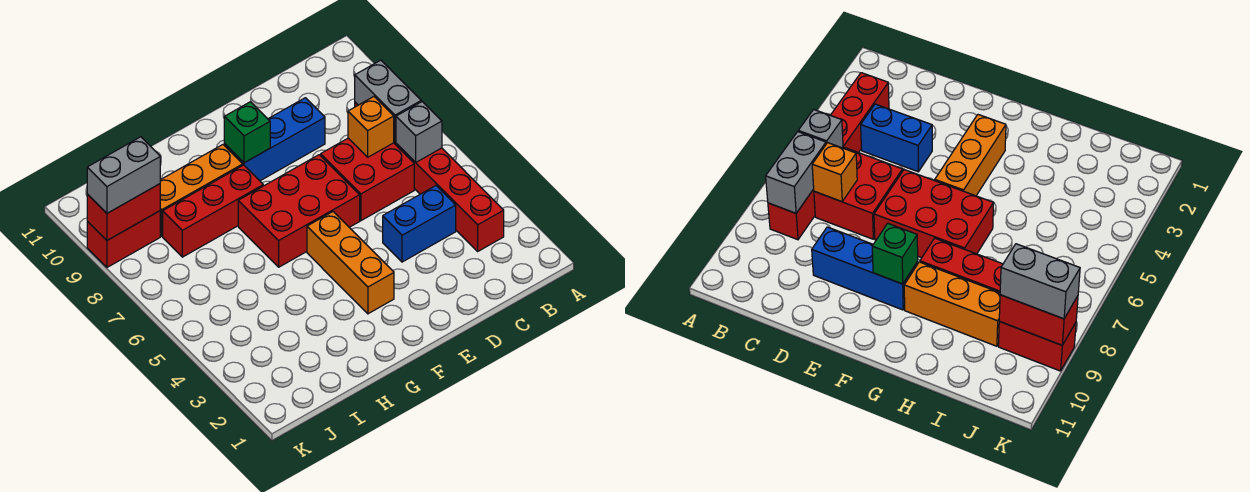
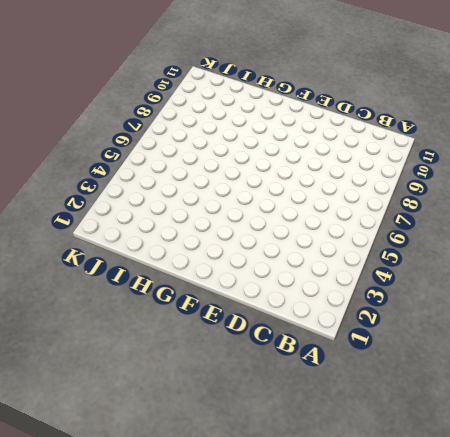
none -> red 1x6 brick [355,102,504,251]
none -> blue 1x2 brick [383,186,456,262]
none -> red 2x2 brick [321,138,414,221]

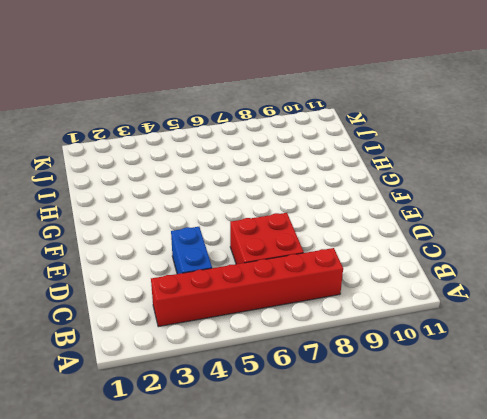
none -> blue 1x3 brick [224,98,325,181]
none -> red 2x3 brick [238,155,360,267]
none -> orange 1x3 brick [307,212,394,314]

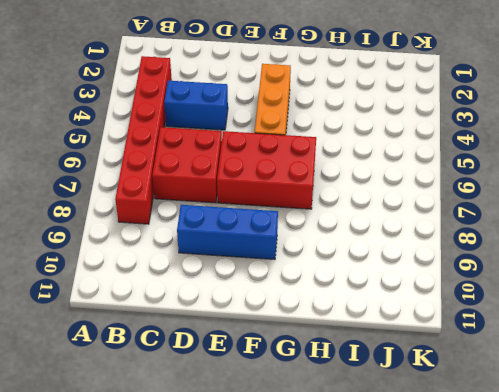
none -> red 1x3 brick [163,165,263,257]
none -> orange 1x3 brick [160,145,243,236]
none -> red 1x2 brick [87,211,160,267]

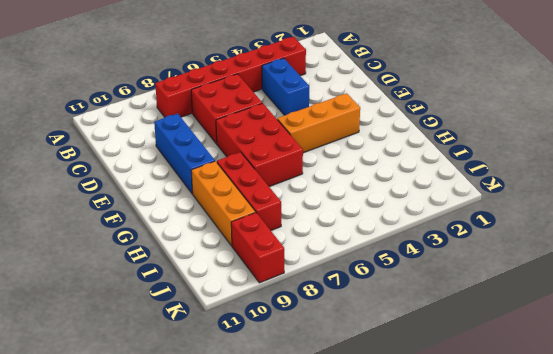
none -> grey 1x1 brick [396,102,442,162]
none -> grey 1x2 brick [355,60,421,142]
none -> orange 1x1 brick [348,97,394,157]

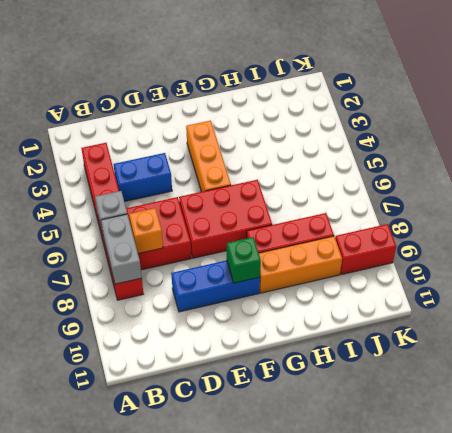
none -> red 1x2 brick [87,184,160,240]
none -> grey 1x2 brick [87,137,160,213]

